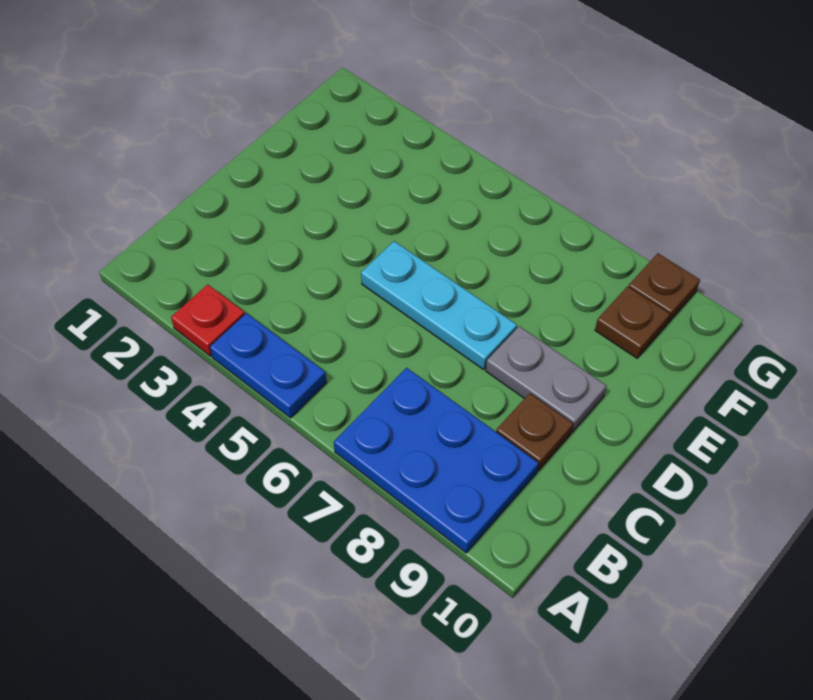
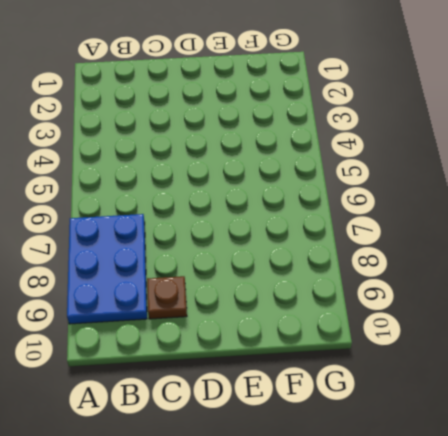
none -> red 1x1 plate [171,284,245,356]
none -> blue 1x2 plate [210,313,327,418]

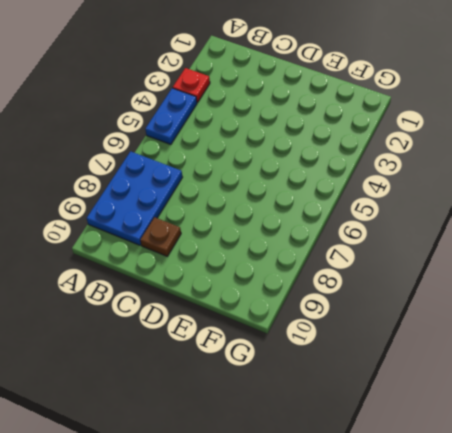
none -> cyan 1x3 plate [361,241,517,370]
none -> grey 1x2 plate [486,326,607,432]

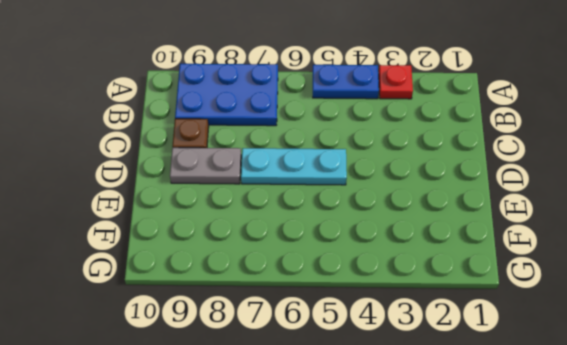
none -> brown 1x1 plate [595,287,670,358]
none -> brown 1x1 plate [628,253,700,323]

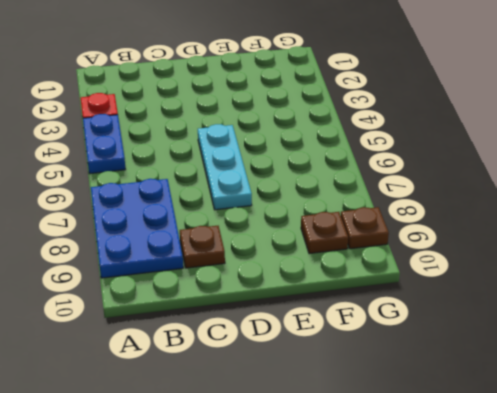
none -> grey 1x2 plate [486,326,607,432]

